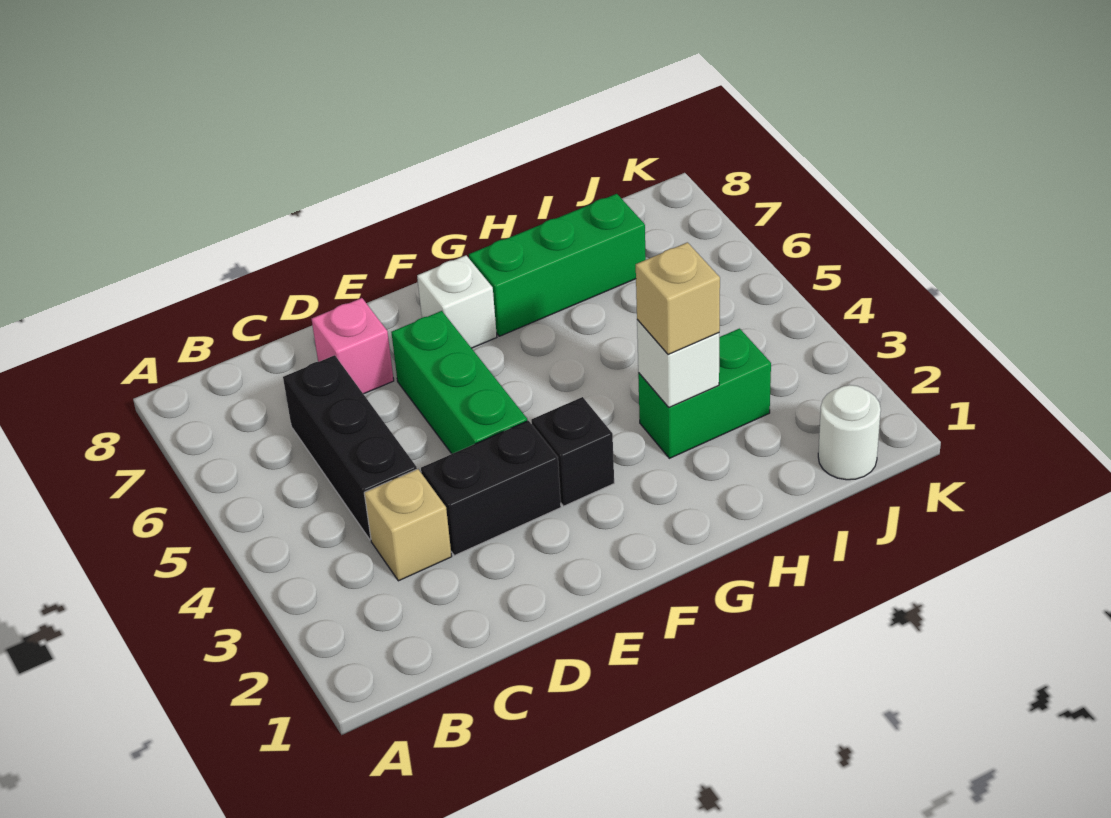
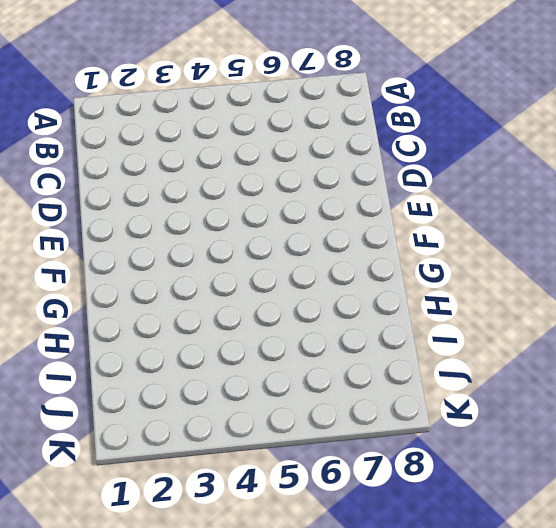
none -> tan 1x1 brick [364,469,452,581]
none -> black 1x3 brick [283,355,417,540]
none -> black 1x2 brick [421,421,561,555]

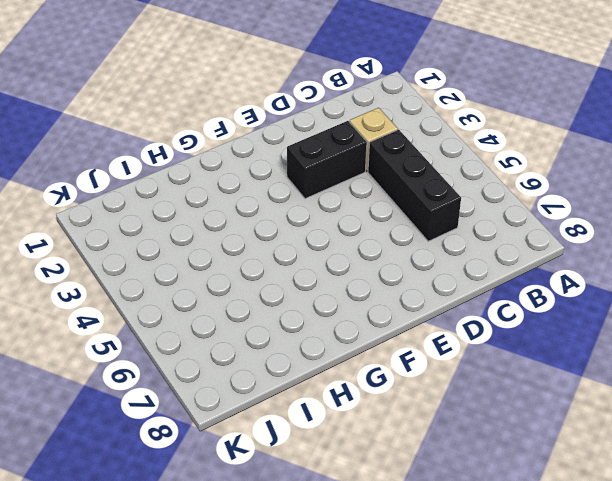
none -> pink 1x1 brick [312,298,394,394]
none -> green 1x3 brick [391,311,527,454]
none -> black 1x1 brick [531,397,614,506]

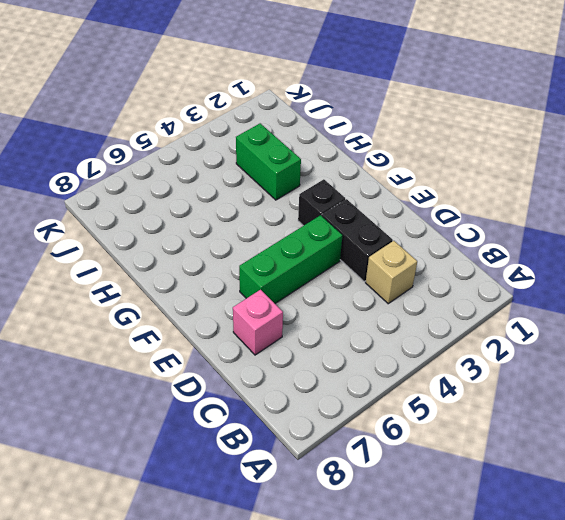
none -> black 1x3 brick [283,355,417,540]
none -> white 1x1 brick [417,255,497,348]
none -> green 1x3 brick [469,194,646,336]

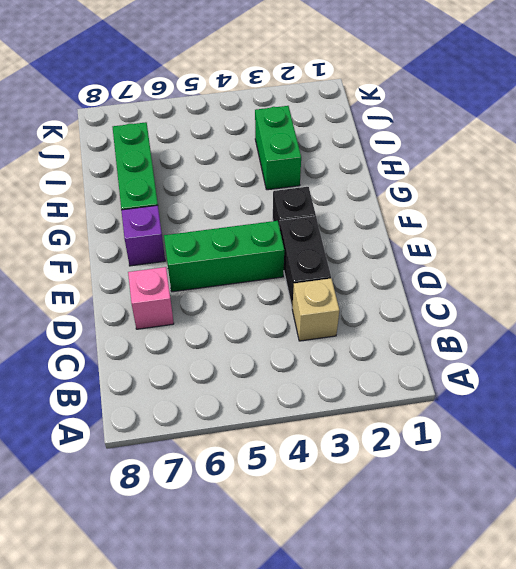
purple 1x1 brick [121,205,165,266] -> white 1x1 brick [417,255,497,348]
none -> black 1x3 brick [283,355,417,540]
none -> white 1x1 round brick [818,385,881,480]
none -> white 1x1 brick [637,320,719,407]

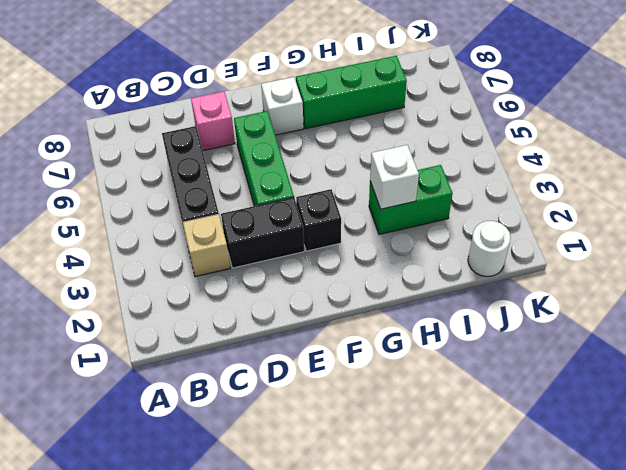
none -> tan 1x1 brick [636,242,720,355]

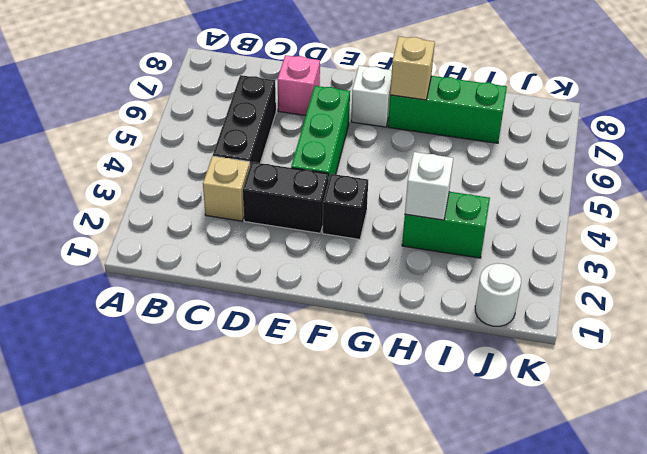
tan 1x1 brick [390,36,435,100] -> tan 1x1 brick moved to [636,242,720,355]

